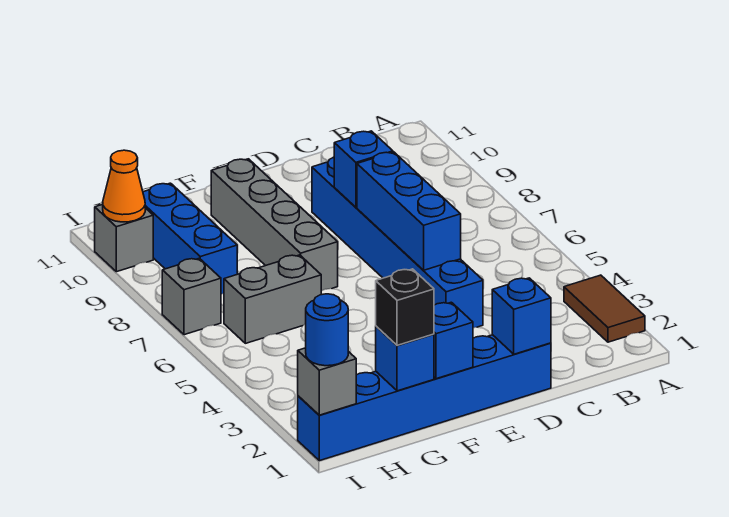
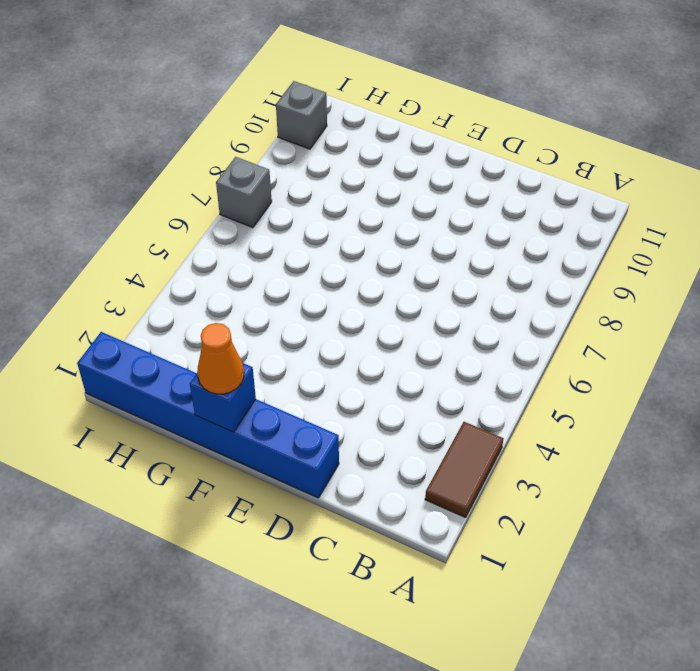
orange 1x1 cone [197,323,244,394] -> orange 1x1 cone moved to [103,150,145,222]
none -> blue 1x6 brick [312,157,483,328]
none -> grey 1x4 brick [211,159,338,291]
none -> grey 1x2 brick [224,255,321,343]

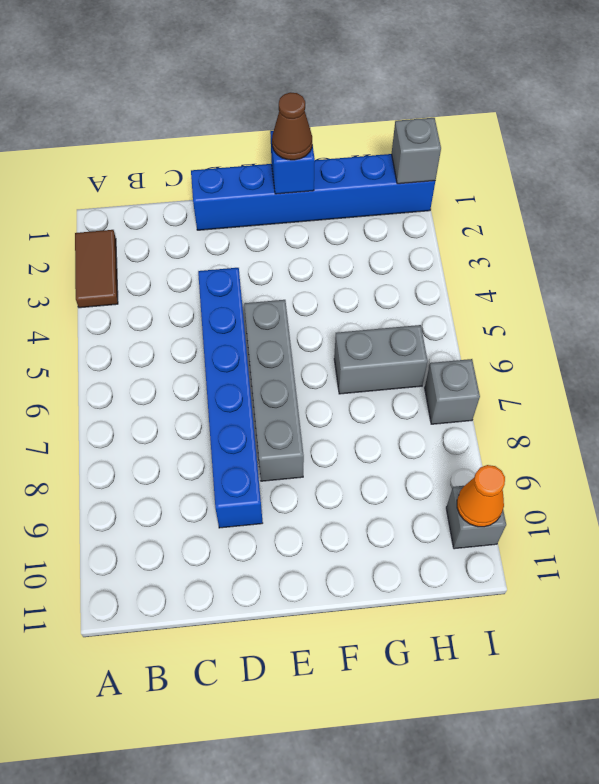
grey 1x4 brick [244,300,304,481] -> grey 1x4 brick moved to [211,159,338,291]
brown 1x1 cone [272,92,312,160] -> none
none -> blue 1x3 brick [143,183,237,294]
none -> blue 1x1 brick [492,278,551,354]
none -> blue 1x3 brick [357,152,461,270]

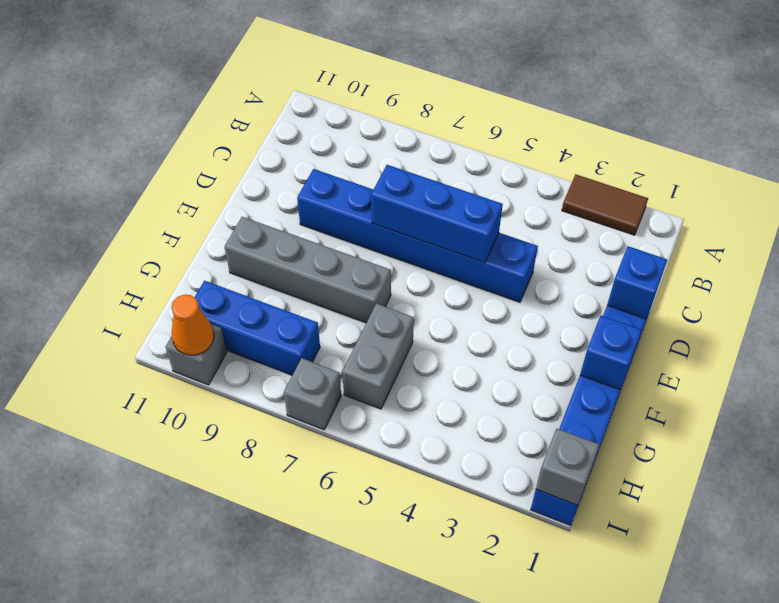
none -> blue 1x1 brick [334,131,393,207]
none -> blue 1x1 brick [376,326,434,391]
none -> black 1x1 brick [376,269,434,345]

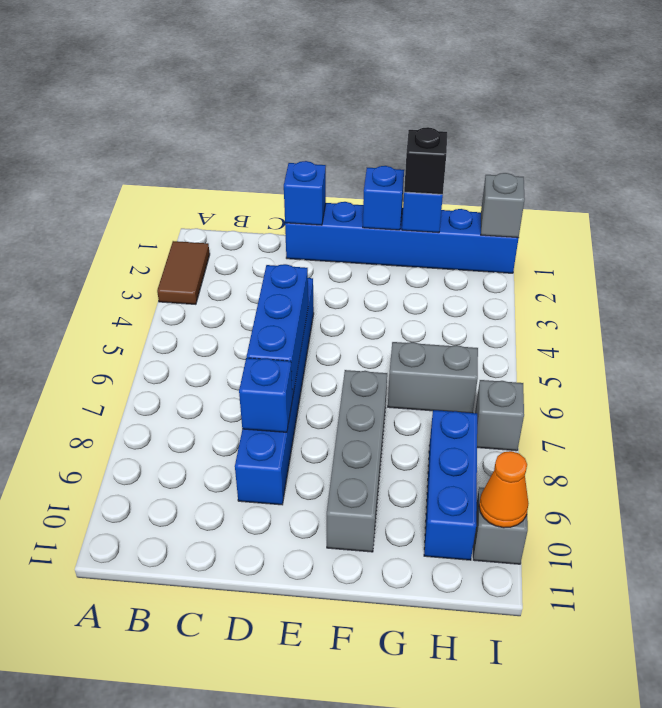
none -> blue 1x1 round brick [306,294,348,366]

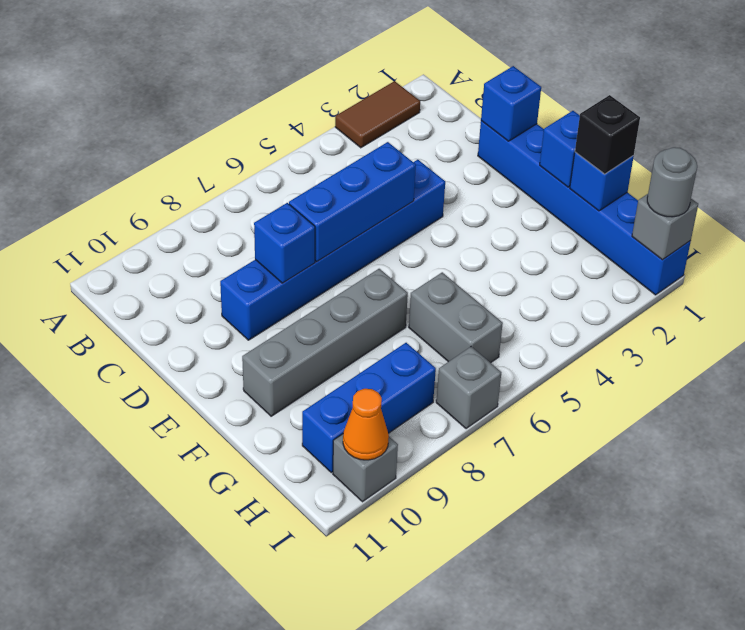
grey 1x1 round brick [647,147,697,217] -> blue 1x1 round brick [306,294,348,366]

